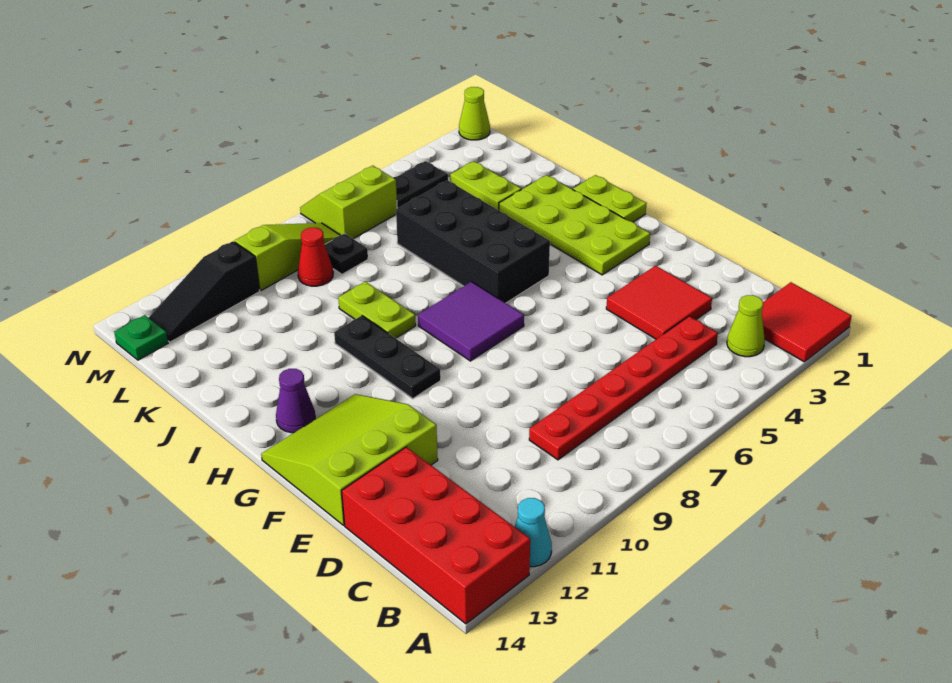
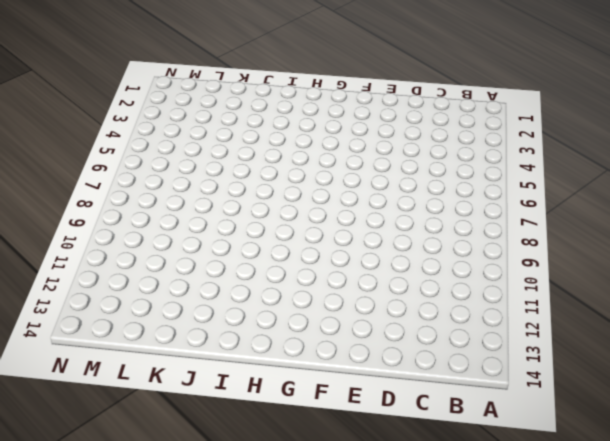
none -> red 2x2 tile [762,282,852,362]
none -> cyan 1x1 cone [515,498,552,567]
none -> red 2x4 brick [342,447,530,624]

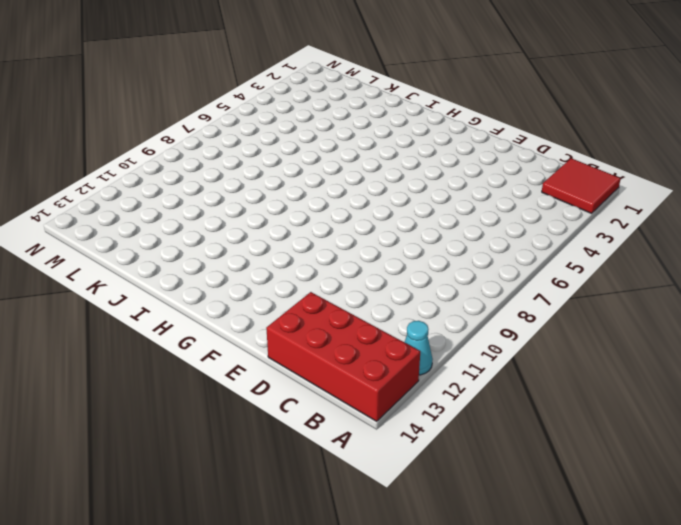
none -> lime 1x1 cone [727,295,765,357]
none -> red 1x6 plate [529,316,718,460]
none -> red 2x2 tile [606,266,712,339]

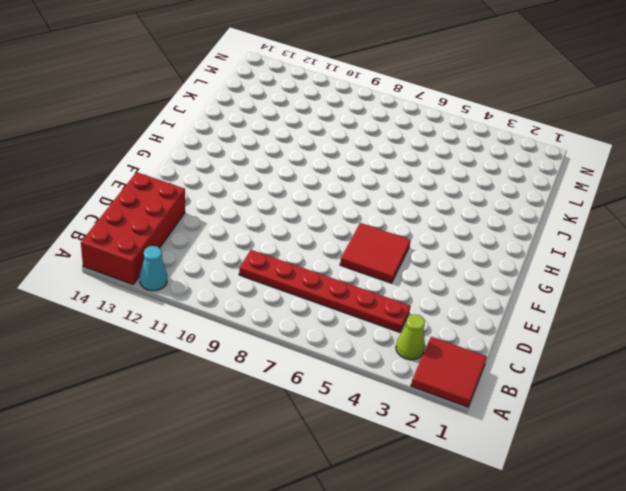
red 2x2 tile [340,223,411,283] -> red 2x2 tile moved to [606,266,712,339]
none -> lime 3x3 slope [261,394,438,525]
none -> lime 2x4 plate [499,175,650,275]
none -> purple 2x2 tile [418,282,524,361]

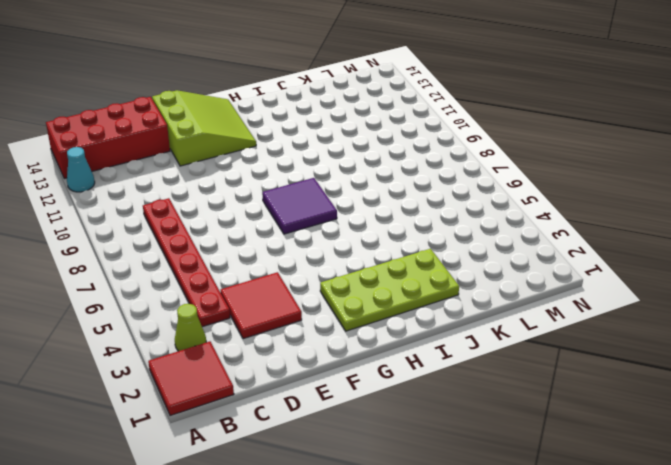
none -> black 1x3 plate [334,316,441,399]
none -> lime 1x2 plate [573,175,647,222]
none -> black 2x4 brick [396,180,550,303]

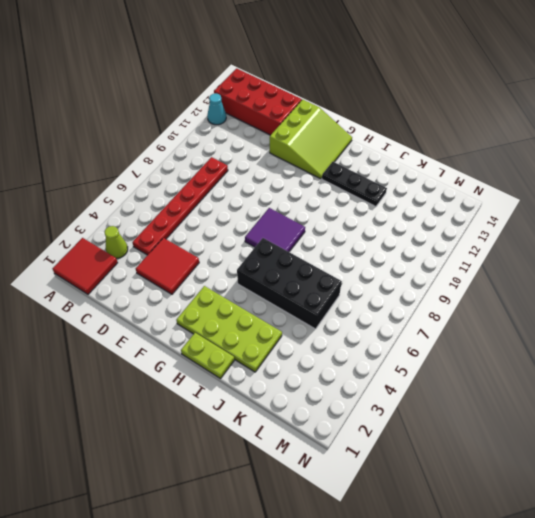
black 1x3 plate [322,162,387,207] -> black 1x3 plate moved to [334,316,441,399]
none -> purple 1x1 cone [276,369,315,433]
none -> lime 1x2 plate [338,281,416,338]
none -> lime 1x2 plate [450,161,521,210]

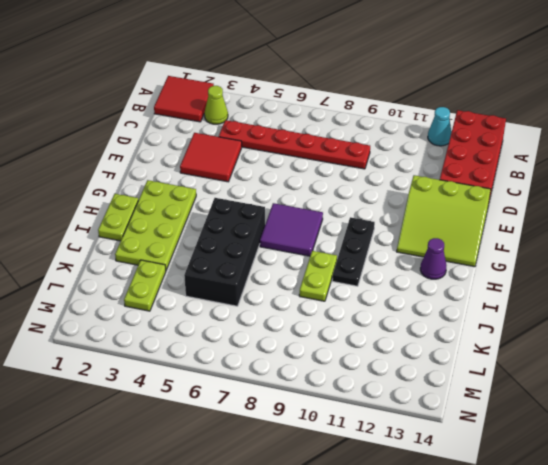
none -> black 1x1 plate [325,234,368,274]
none -> red 1x1 cone [298,228,333,286]
none -> black 1x2 plate [393,161,448,208]

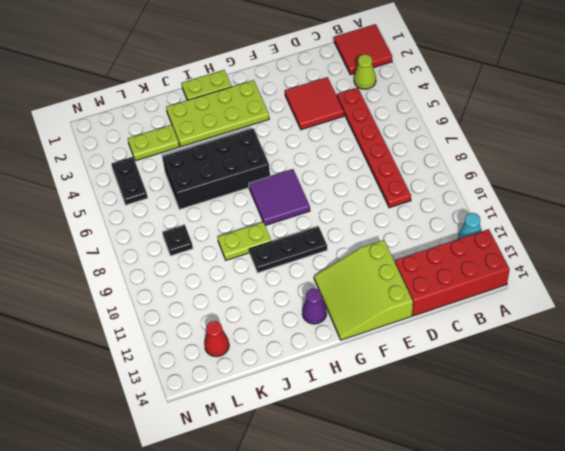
red 1x1 cone [204,321,229,357] -> red 1x1 cone moved to [298,228,333,286]
none -> lime 2x2 slope [300,166,397,239]
none -> lime 1x3 slope [235,223,341,291]
none -> black 1x3 slope [149,241,260,342]

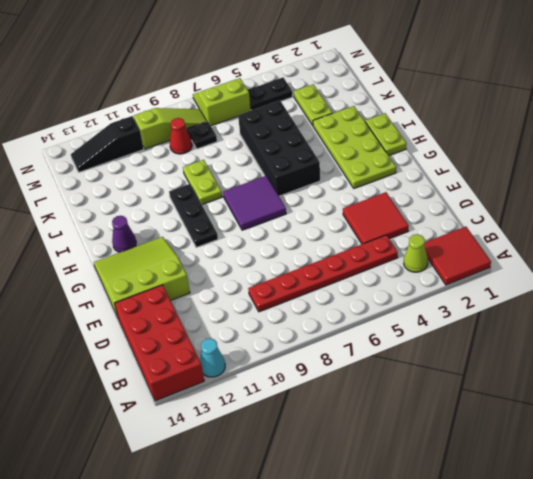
none -> green 1x1 plate [114,315,168,360]
none -> lime 1x1 cone [459,87,490,140]

